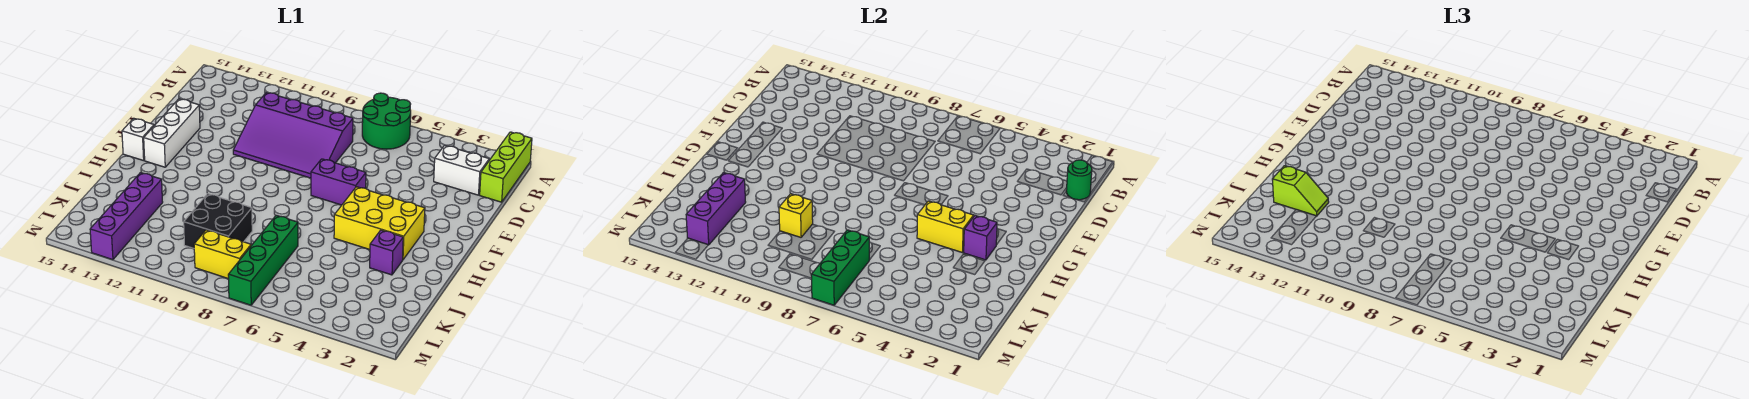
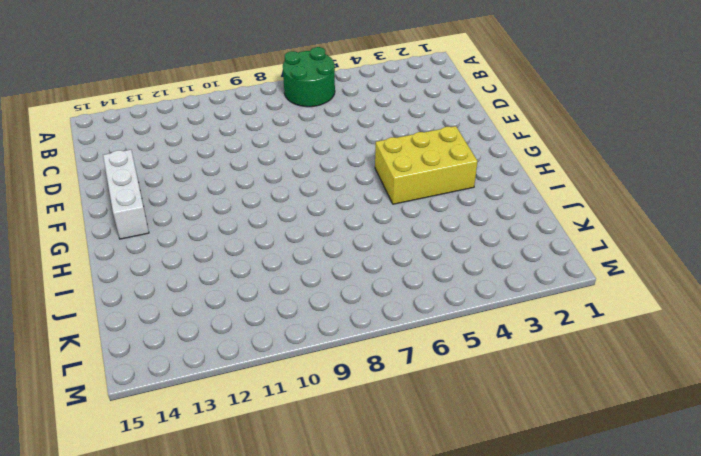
none -> lime 1x3 brick [480,132,532,202]
none -> white 1x2 brick [434,145,489,195]
none -> purple 3x4 slope [233,92,353,178]

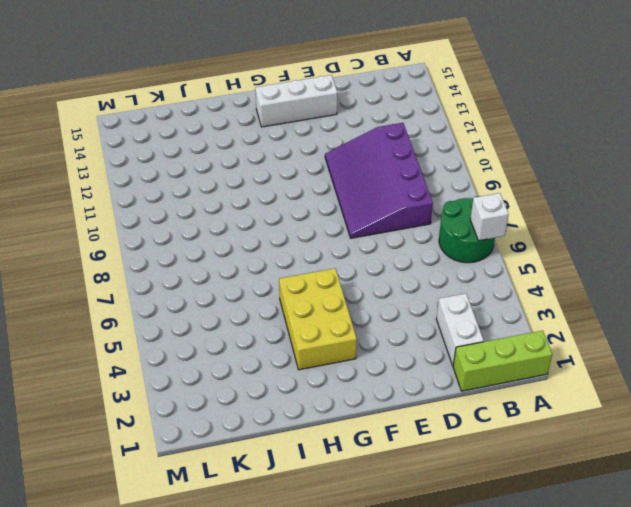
white 1x1 brick [470,193,509,241] -> white 1x1 brick moved to [122,118,154,161]
none -> purple 1x2 brick [311,159,366,205]
none -> purple 1x1 brick [370,230,403,275]
none -> green 1x4 brick [228,215,298,305]

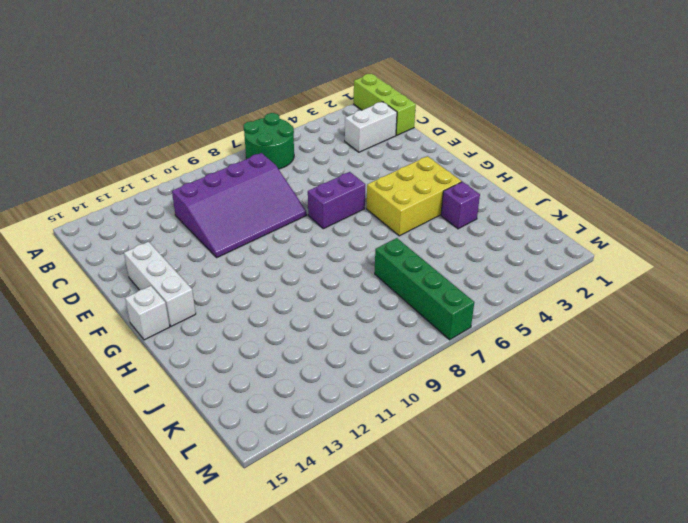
none -> black 2x2 brick [184,194,252,248]
none -> purple 1x4 brick [90,173,163,260]
none -> yellow 1x2 brick [194,230,251,279]

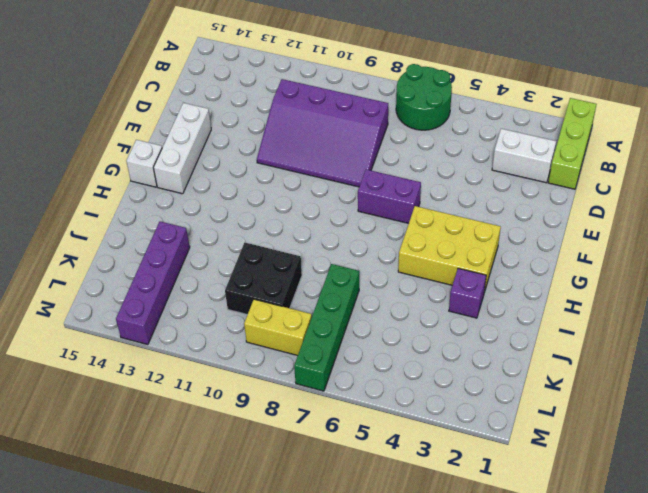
none -> green 1x1 round brick [1066,160,1092,200]
none -> purple 1x1 brick [964,216,997,260]
none -> yellow 1x2 brick [917,201,974,253]

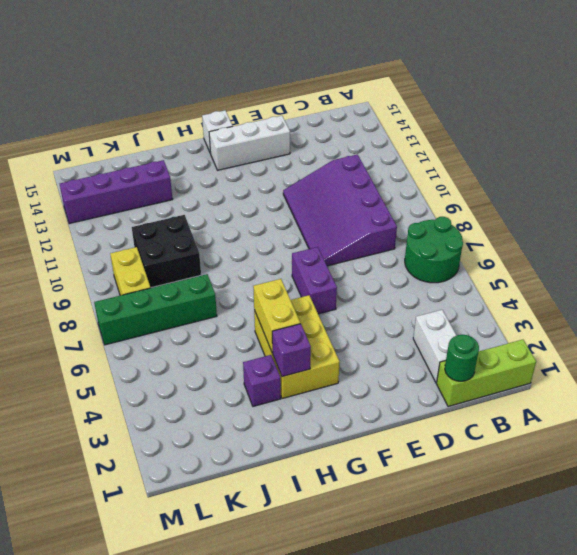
none -> yellow 1x1 brick [779,194,813,237]
none -> purple 1x3 brick [686,173,746,245]
none -> green 1x3 brick [811,230,869,305]

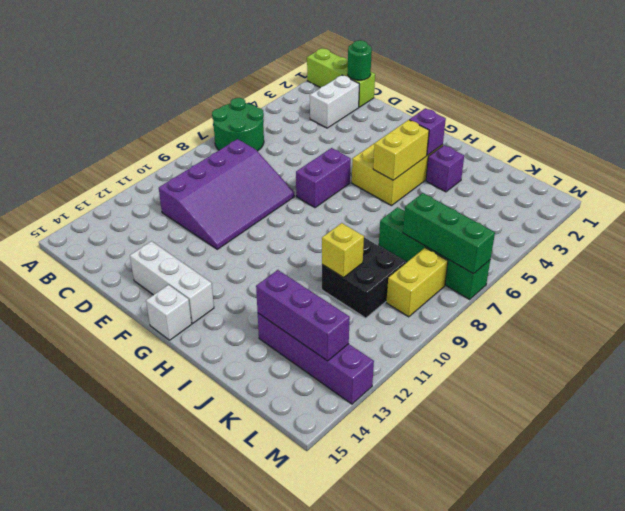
none -> lime 1x2 slope [1272,166,1329,216]

